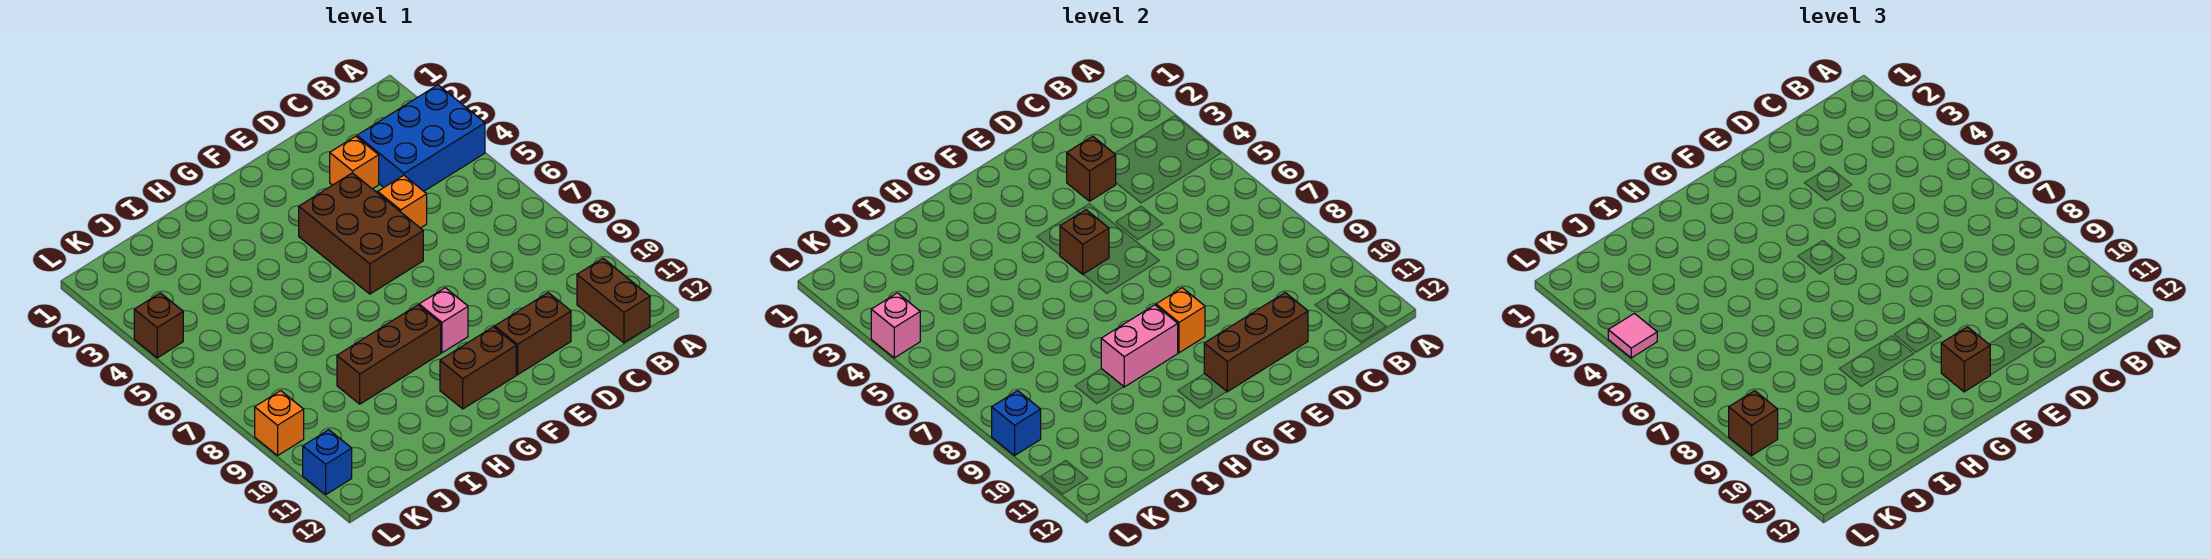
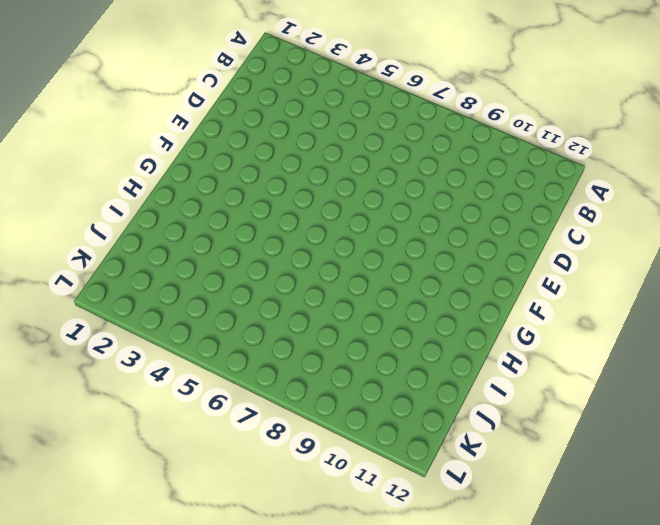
none -> blue 2x3 brick [357,85,485,191]
none -> brown 1x2 brick [577,258,650,343]
none -> orange 1x1 brick [330,136,379,189]

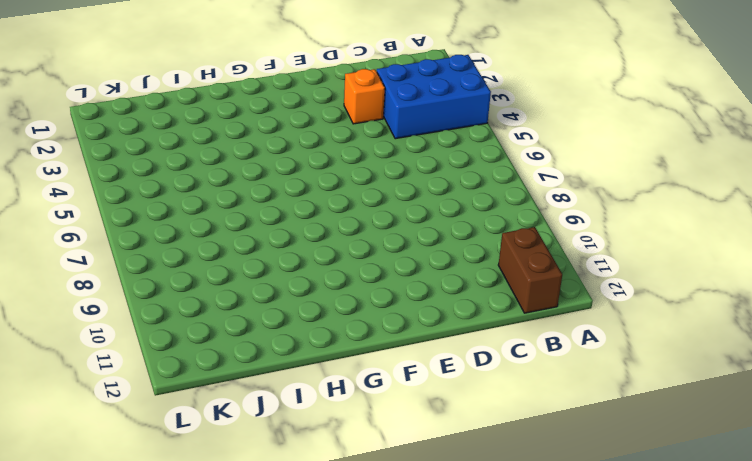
none -> orange 1x1 brick [378,175,427,228]
none -> brown 1x2 brick [495,293,571,375]
none -> brown 2x3 brick [299,173,423,294]

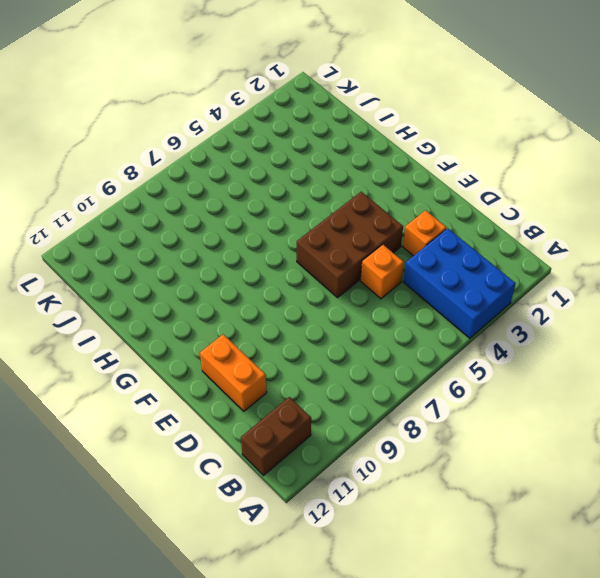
orange 1x2 brick [200,334,267,411] -> brown 1x2 brick [495,293,571,375]
none -> pink 1x1 brick [419,288,468,353]
none -> brown 1x2 brick [440,327,516,409]
none -> brown 1x3 brick [337,305,441,404]

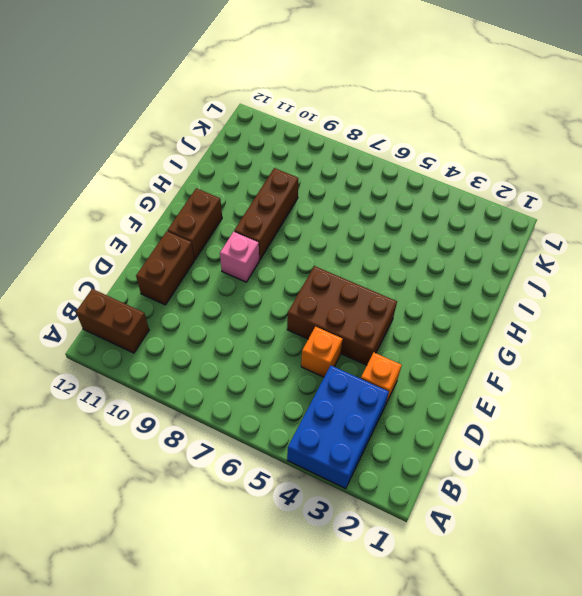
none -> brown 1x1 brick [134,293,183,358]
none -> orange 1x1 brick [255,391,304,456]
none -> blue 1x1 brick [303,430,352,495]

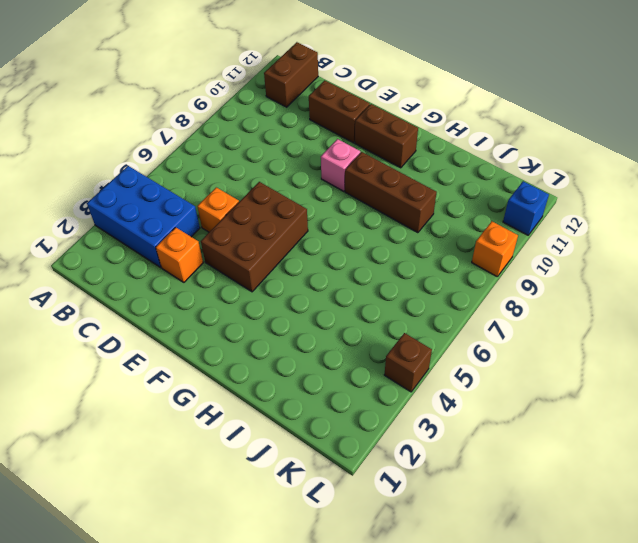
none -> brown 1x1 brick [1067,136,1116,201]
none -> brown 1x3 brick [1204,293,1308,392]
none -> brown 1x1 brick [1060,210,1109,274]

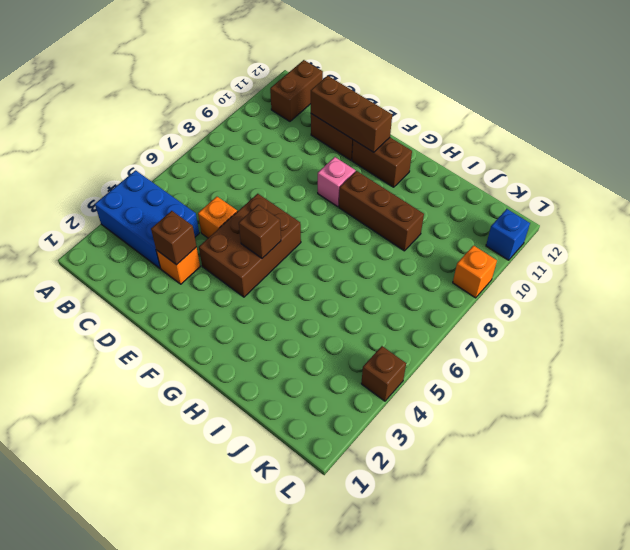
none -> orange 1x1 brick [1156,288,1205,353]
none -> pink 1x2 brick [1101,305,1178,387]
none -> pink 1x1 brick [871,293,920,358]

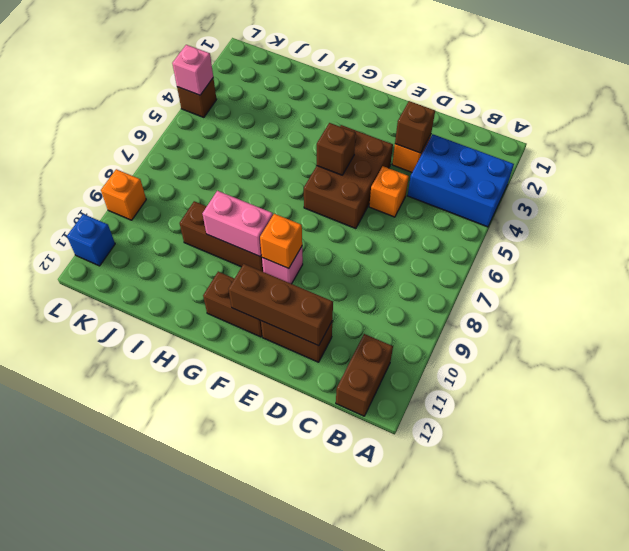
none -> blue 1x1 brick [992,391,1041,456]
none -> brown 1x1 brick [1941,327,1990,392]
none -> pink 1x1 tile [1608,313,1657,358]

